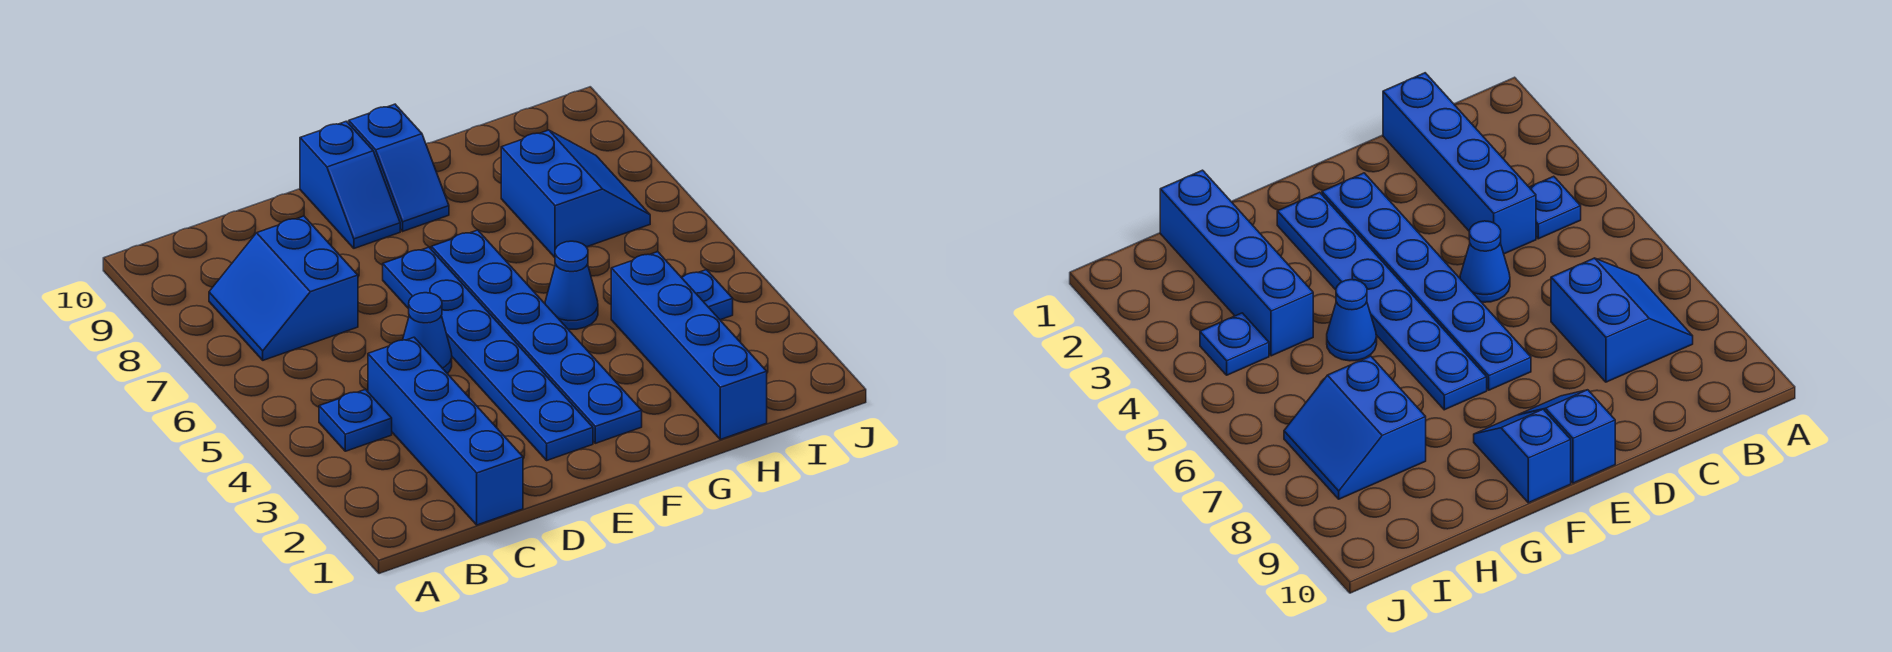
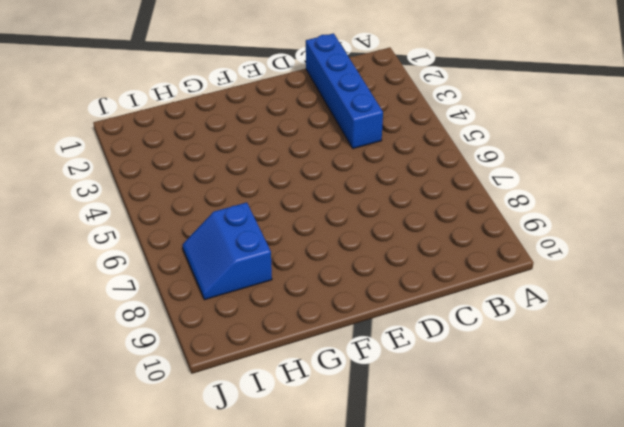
none -> blue 1x1 plate [319,389,392,451]
none -> blue 2x2 slope [209,216,358,360]
none -> blue 1x1 cone [403,293,452,373]

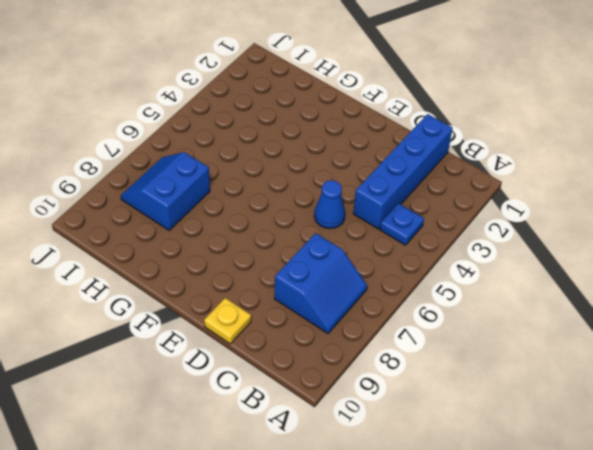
yellow 1x1 plate [204,298,251,344] -> none
none -> blue 1x6 plate [383,247,593,460]
none -> blue 1x2 slope [300,121,400,248]
none -> blue 1x6 plate [431,230,642,443]

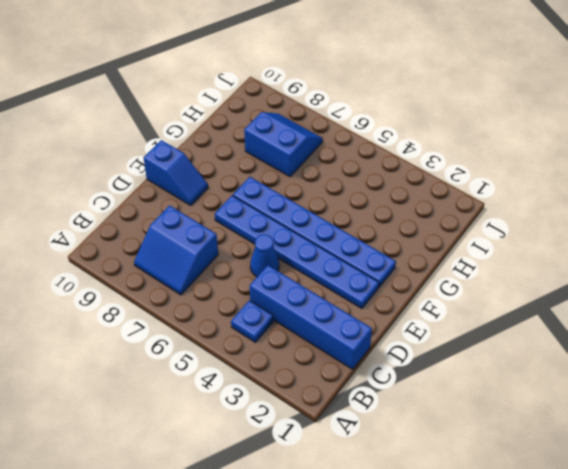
none -> blue 1x2 slope [349,104,449,231]
none -> blue 1x1 cone [545,241,598,330]
none -> blue 1x4 brick [611,252,767,439]

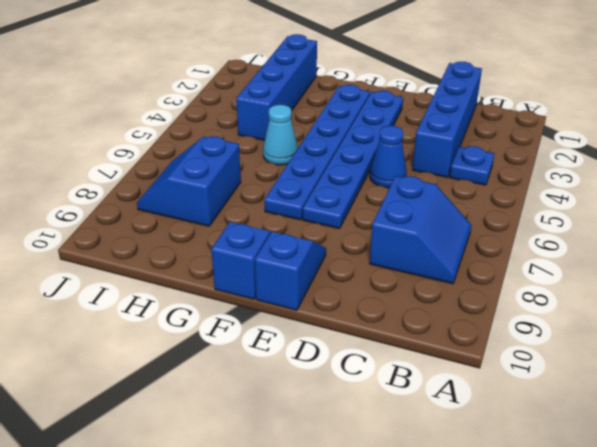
cyan 1x1 cone [263,105,298,165] -> blue 1x1 cone [545,241,598,330]
none -> blue 1x1 plate [682,270,733,320]

